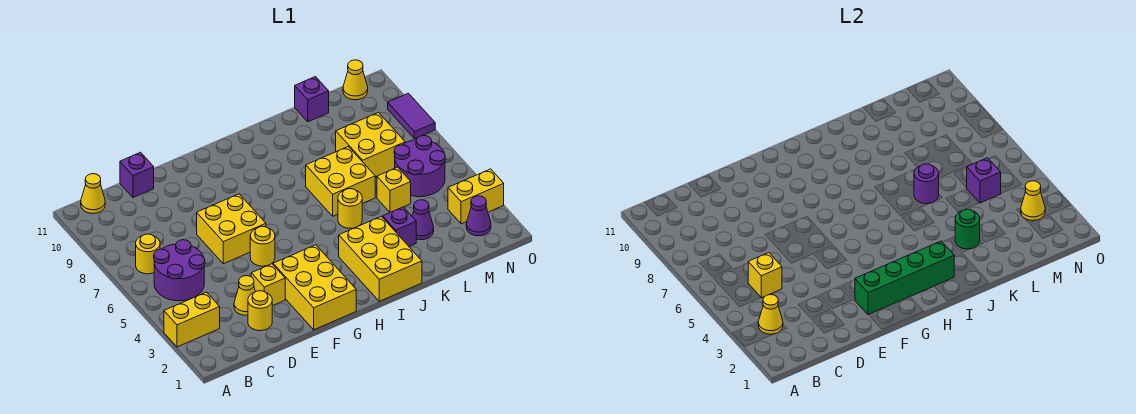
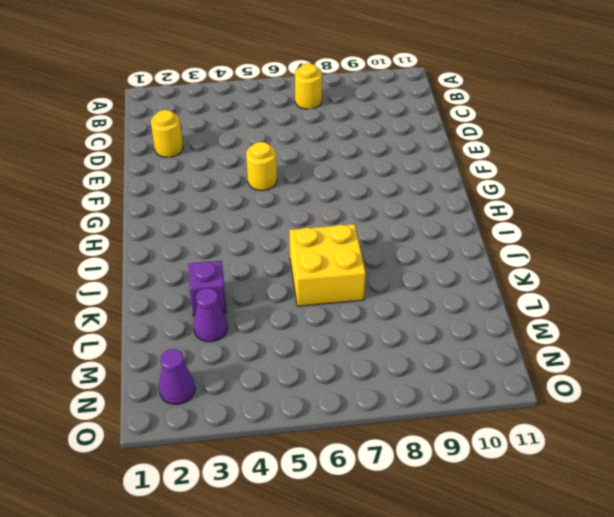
none -> yellow 1x2 brick [164,292,220,347]
none -> purple 2x2 round brick [154,240,205,301]
none -> yellow 1x1 cone [81,174,105,214]
none -> yellow 1x1 cone [234,276,255,315]

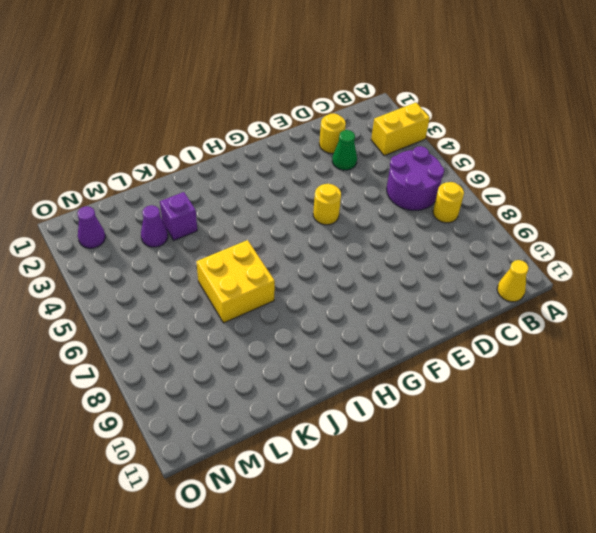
green 1x1 cone [332,130,357,170] -> yellow 1x1 cone [234,276,255,315]
none -> purple 1x1 brick [120,152,154,198]
none -> yellow 1x1 brick [251,264,285,306]
none -> yellow 2x2 brick [197,194,266,264]
none -> yellow 2x3 brick [273,245,356,330]

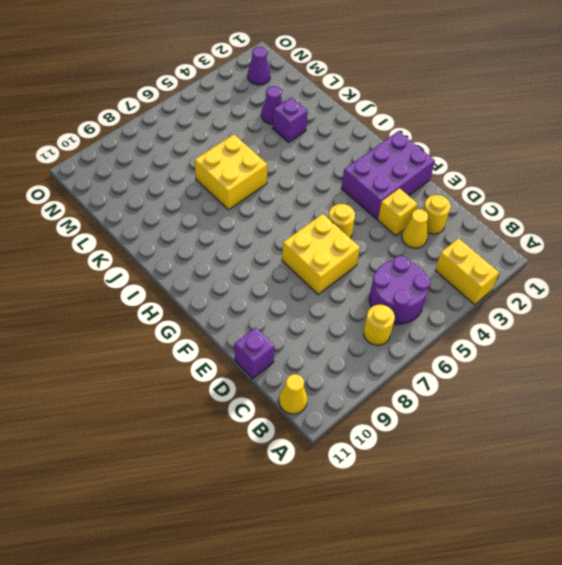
purple 2x3 brick [341,131,435,219] -> yellow 2x3 brick [273,245,356,330]
none -> yellow 2x3 brick [339,216,422,301]
none -> yellow 1x1 round brick [338,189,362,228]
none -> yellow 1x1 brick [377,167,411,212]
none -> yellow 2x2 brick [336,112,405,177]

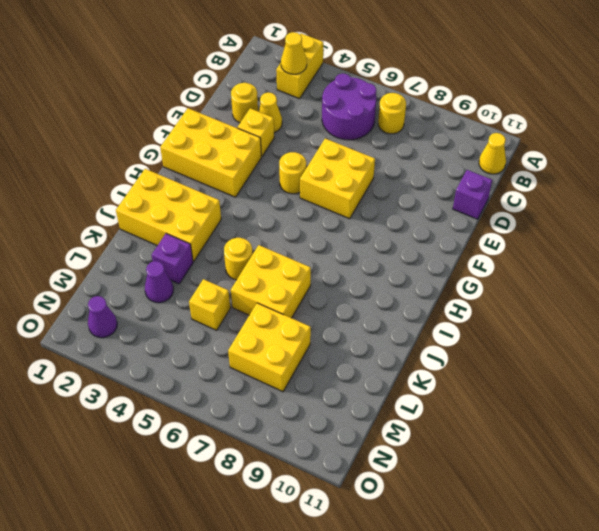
none -> purple 1x1 brick [295,77,329,122]
none -> purple 2x2 round brick [394,136,445,197]
none -> yellow 1x2 brick [448,169,504,224]
none -> yellow 1x1 cone [343,60,368,100]

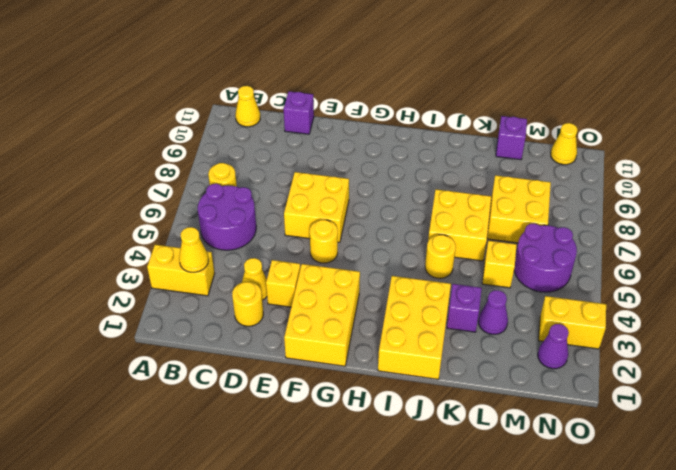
none -> purple 1x2 tile [388,93,435,139]
none -> yellow 1x1 brick [748,253,782,298]
none -> green 1x4 brick [855,241,954,315]
none -> green 1x1 round brick [955,209,980,249]

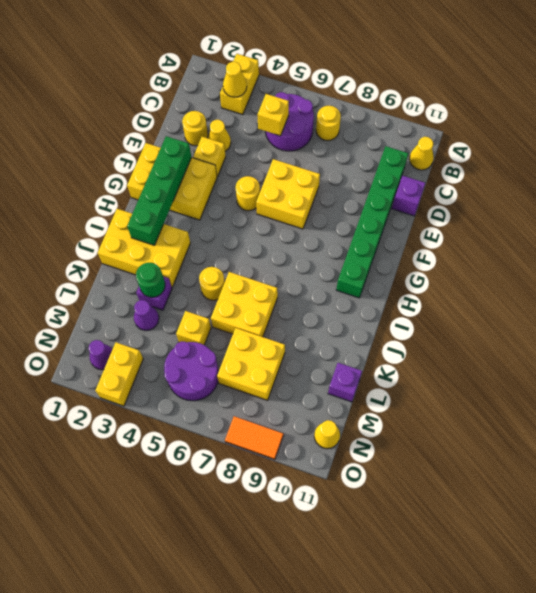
green 1x6 brick [336,146,408,298] -> none
orange 1x2 tile [225,416,284,460] -> purple 1x2 tile [388,93,435,139]
none -> purple 1x1 round brick [914,164,939,204]
none -> purple 1x1 brick [967,158,1001,203]
none -> yellow 1x1 cone [1021,181,1045,221]

